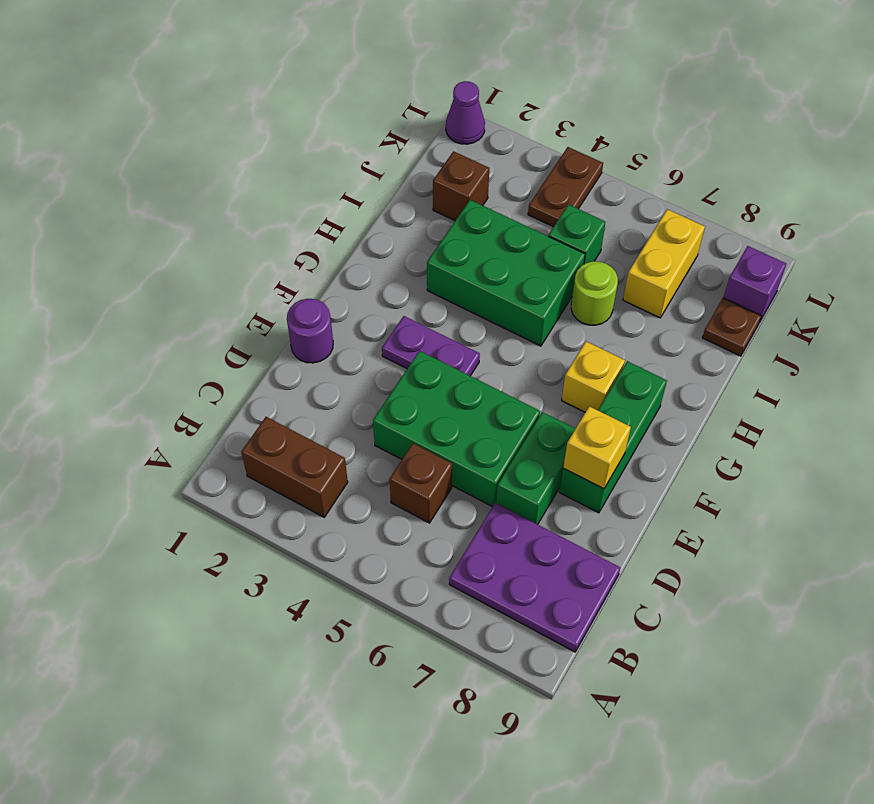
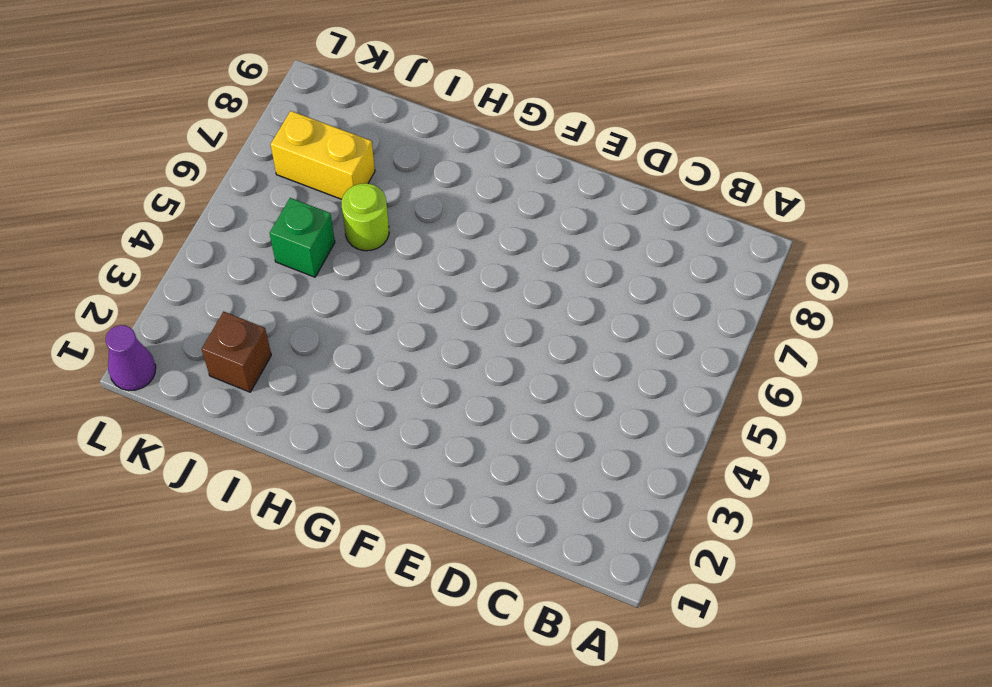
none -> brown 1x2 brick [241,417,348,517]
none -> purple 2x3 plate [449,503,620,652]
none -> brown 1x1 brick [389,444,452,523]

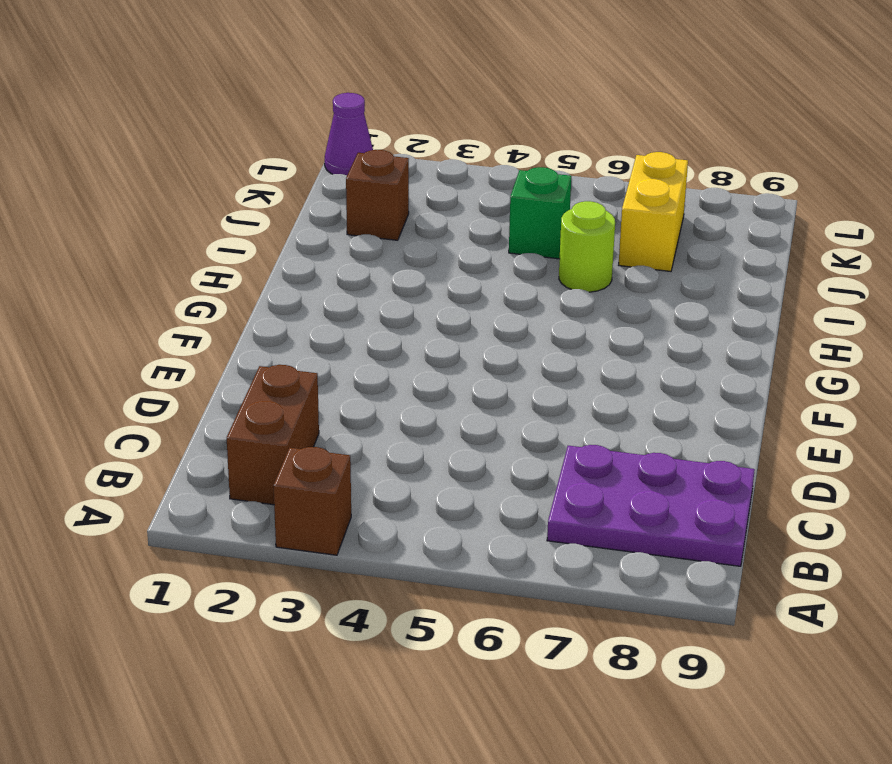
brown 1x1 brick [273,447,351,555] -> brown 1x1 brick moved to [389,444,452,523]
brown 1x2 brick [227,365,319,505] -> brown 1x2 brick turned to [241,417,348,517]
none -> green 2x3 brick [373,351,540,507]
none -> green 1x2 brick [496,412,575,524]
none -> purple 1x1 round brick [287,299,333,363]

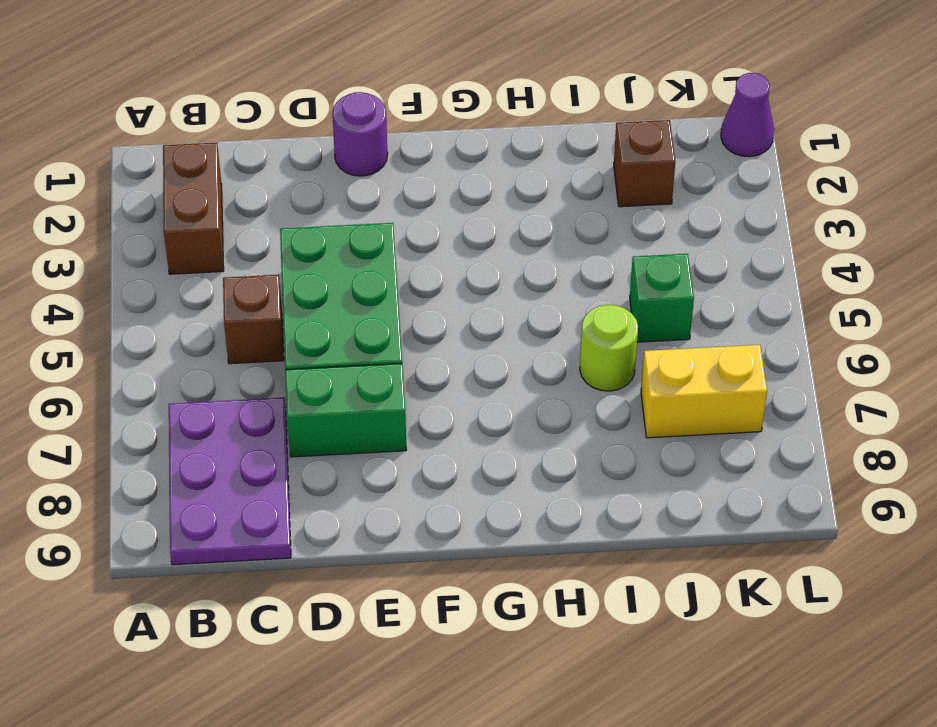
none -> green 1x3 brick [559,361,667,513]
none -> purple 1x2 plate [382,316,480,376]
none -> yellow 1x1 brick [562,341,625,412]

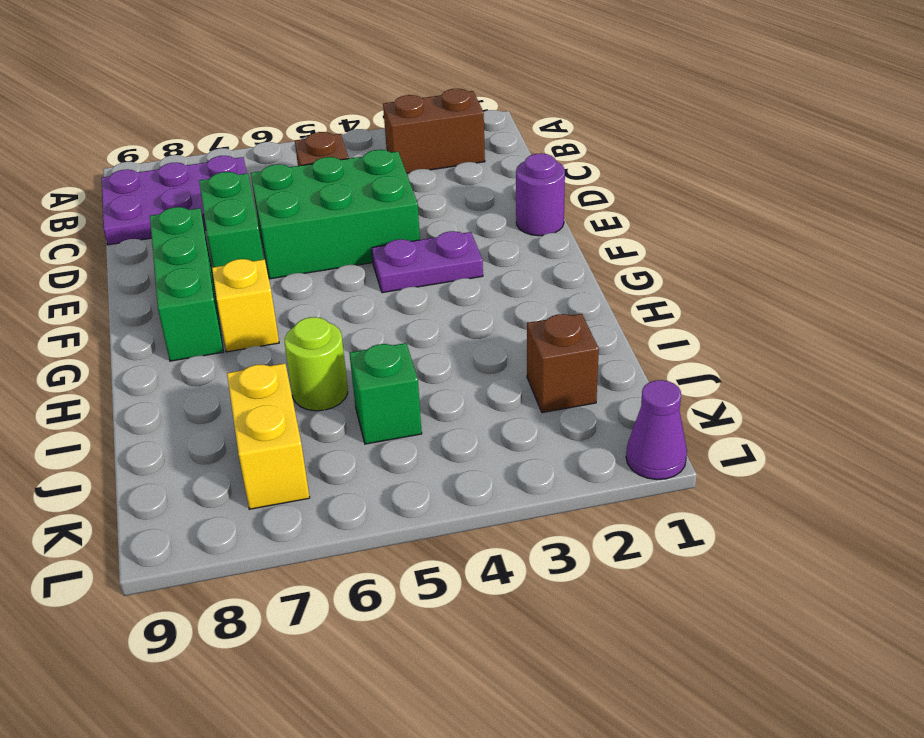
none -> green 2x3 brick [427,200,585,346]
none -> brown 1x1 plate [702,298,761,356]
none -> brown 1x2 plate [528,147,603,227]

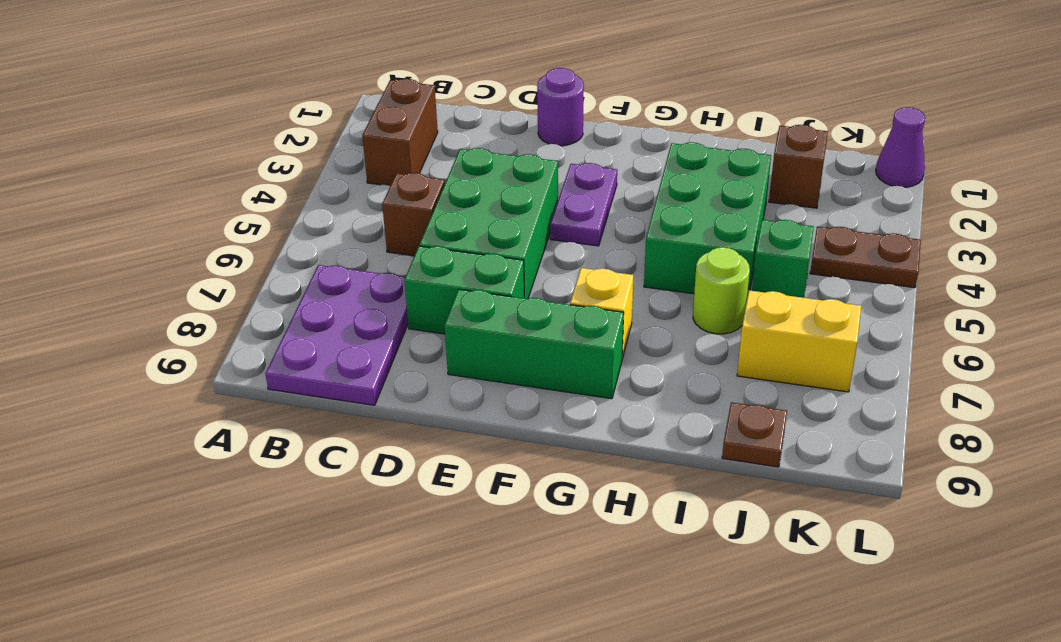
none -> purple 1x1 brick [723,246,786,323]
none -> yellow 1x1 brick [563,406,631,489]

